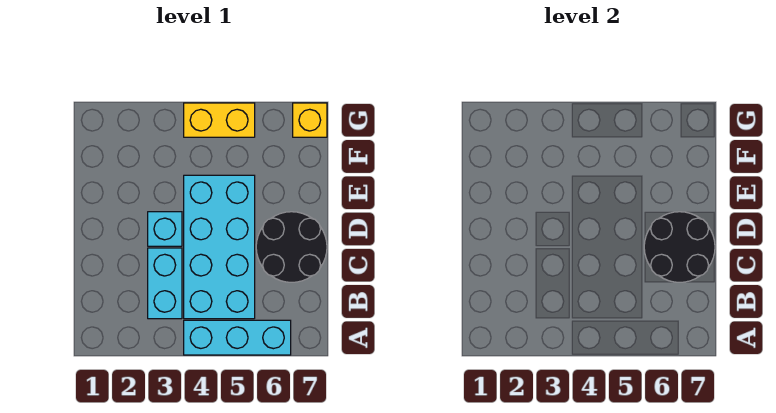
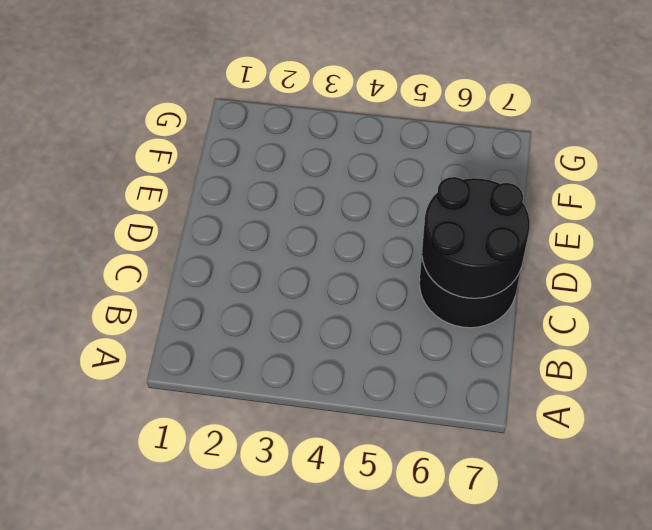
none -> cyan 1x3 brick [184,320,291,355]
none -> cyan 1x2 brick [148,248,182,319]

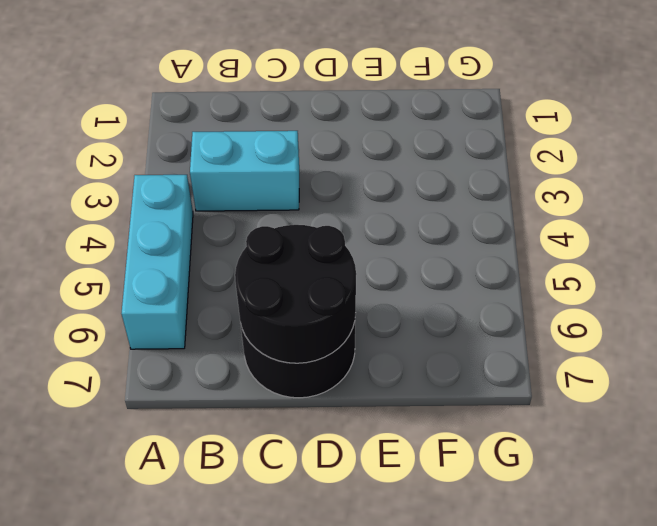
none -> cyan 2x4 brick [184,175,255,319]
none -> cyan 1x1 brick [148,212,182,246]

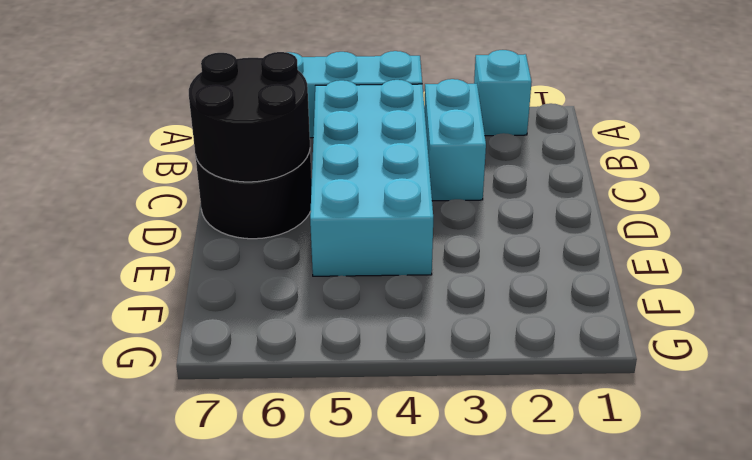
cyan 1x1 brick [474,50,532,136] -> cyan 1x1 brick moved to [148,212,182,246]
none -> yellow 1x2 brick [184,103,255,137]
none -> yellow 1x1 brick [293,103,327,137]

